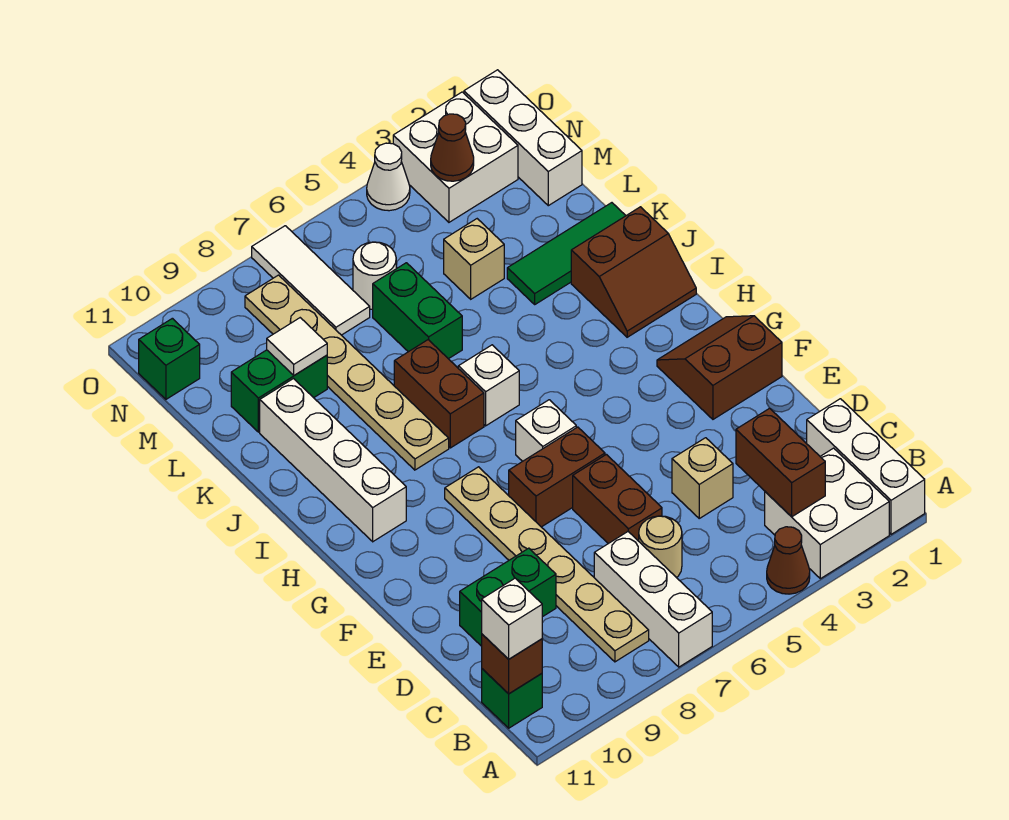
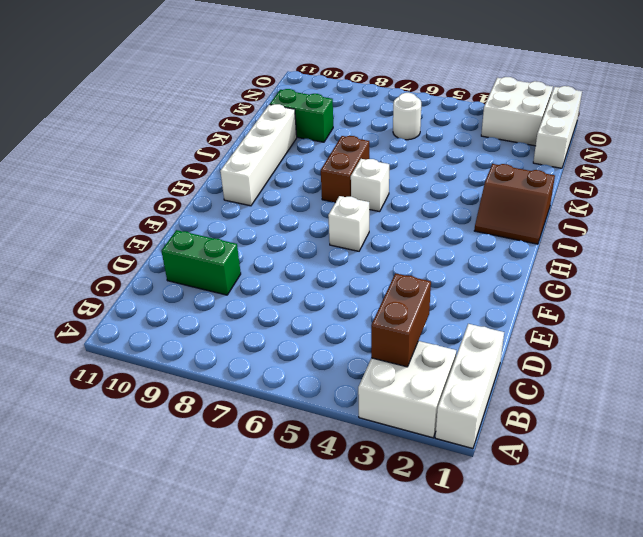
none -> brown 1x1 cone [767,527,810,594]
none -> white 1x3 brick [594,532,712,667]
none -> tan 1x6 plate [445,467,649,662]
none -> green 1x1 brick [482,669,542,728]

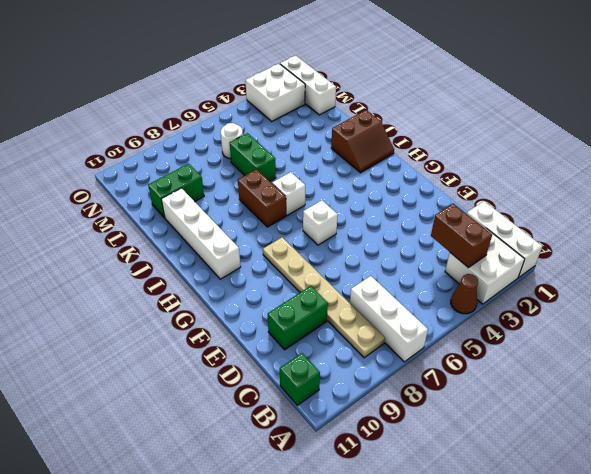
none -> tan 1x1 round brick [639,516,682,578]
none -> tan 1x1 brick [672,438,733,518]
none -> brown 1x2 brick [573,454,662,544]
none -> brown 2x2 slope [657,316,782,419]

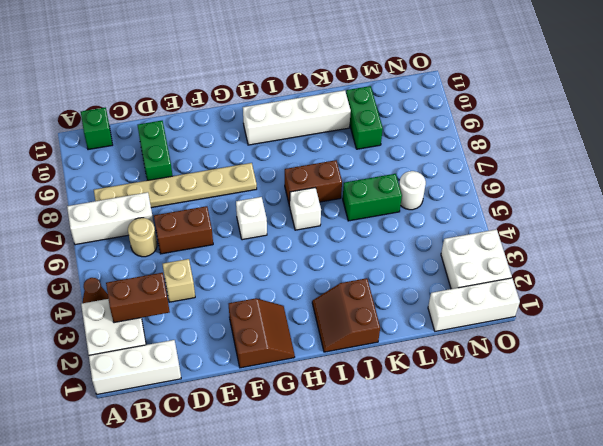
none -> brown 1x2 brick [509,427,605,527]
none -> tan 1x6 plate [245,275,449,470]
none -> green 1x3 tile [507,203,626,304]
none -> tan 1x1 brick [444,219,504,299]

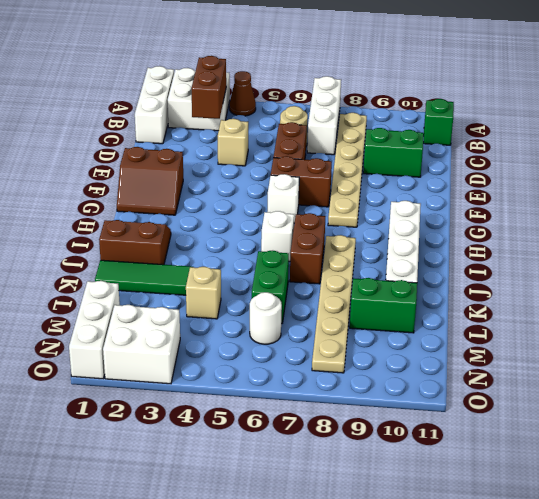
none -> white 1x3 tile [252,226,370,335]
none -> green 1x1 brick [139,318,200,399]
none -> white 1x1 cone [367,143,410,211]
none -> brown 1x1 brick [482,634,542,694]

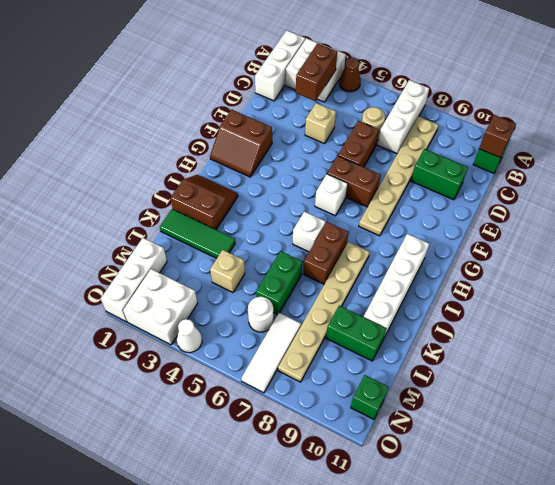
none -> white 1x1 tile [267,318,327,375]
none -> brown 1x1 cone [431,114,474,181]
none -> white 1x1 brick [482,578,542,659]

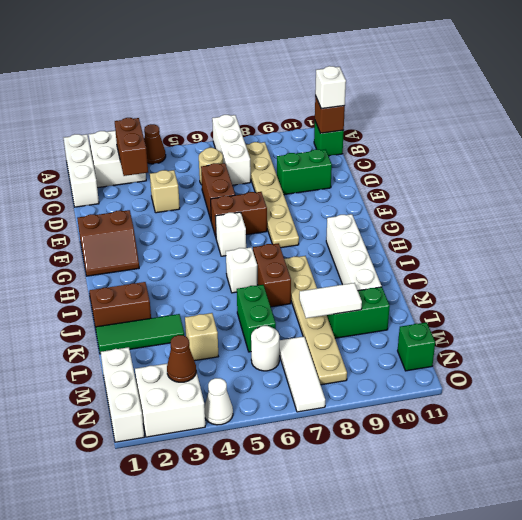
white 1x2 tile [299,283,362,318] -> white 1x1 tile [267,318,327,375]

